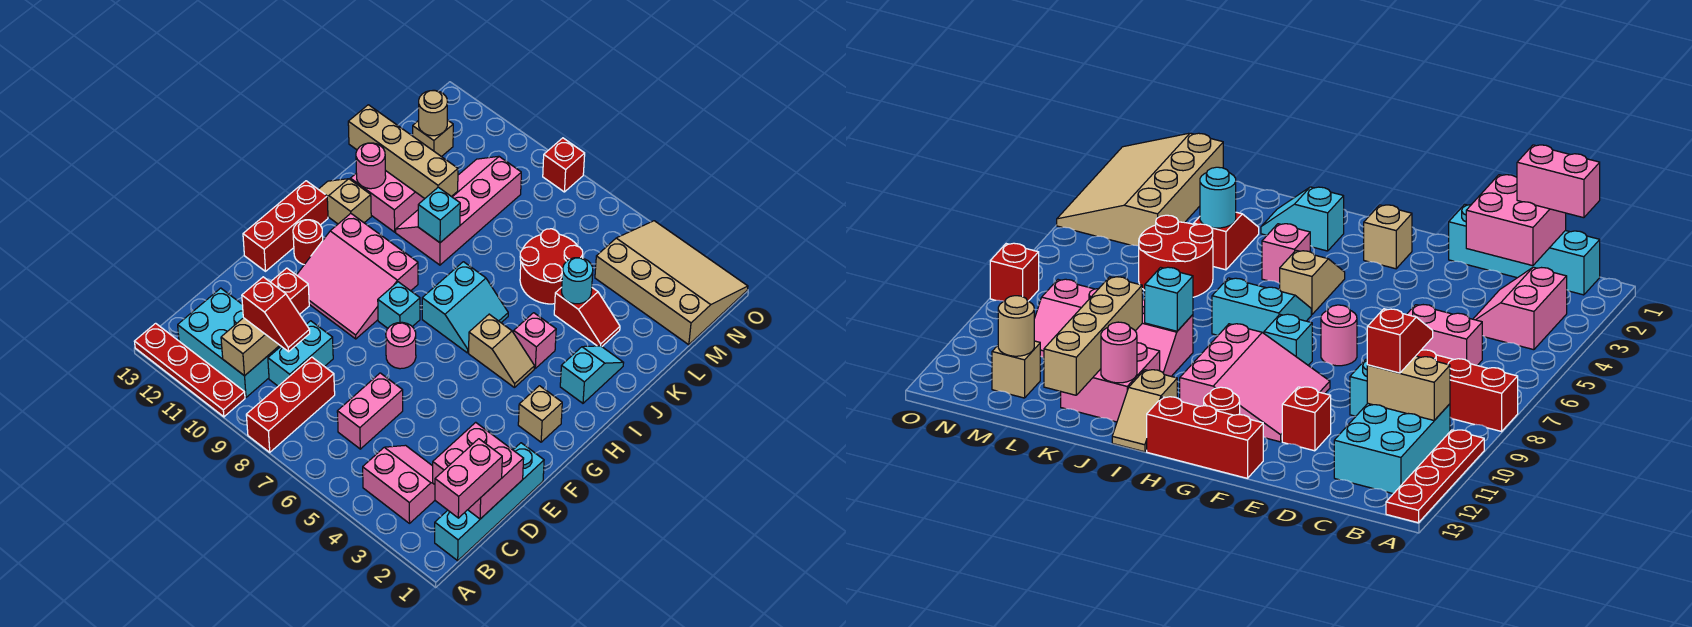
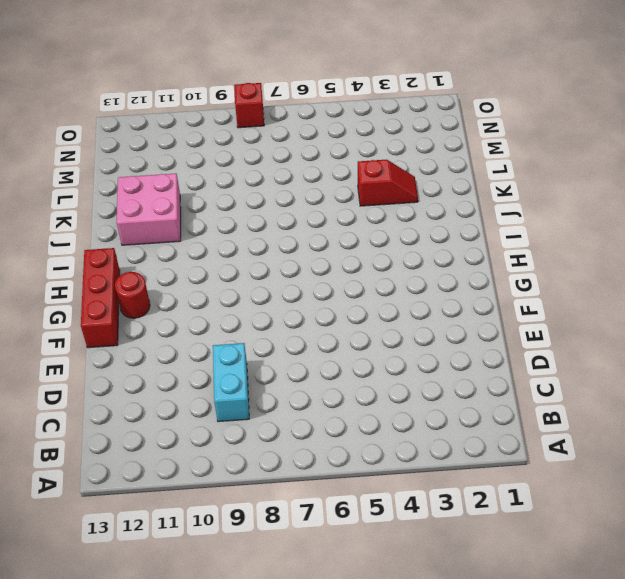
none -> red 1x3 brick [246,357,335,452]
none -> red 1x4 plate [134,323,245,417]
none -> cyan 1x4 brick [435,443,544,561]
none -> pink 2x2 slope [363,445,435,523]

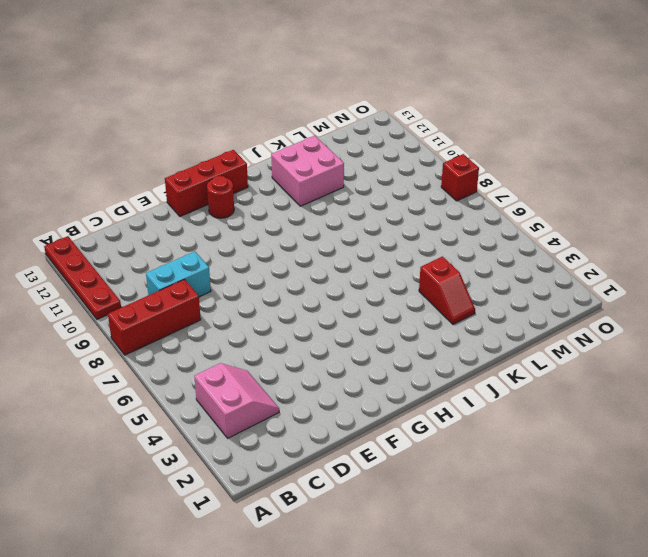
none -> cyan 1x4 brick [435,443,544,561]
none -> cyan 2x3 brick [178,288,281,397]
none -> pink 1x2 brick [337,373,403,449]
none -> red 1x1 brick [271,268,309,314]

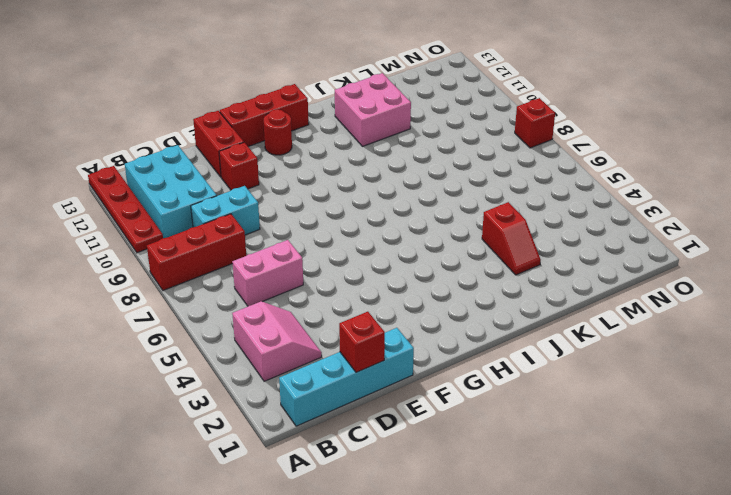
red 1x1 brick [339,312,385,372] -> pink 2x2 brick [433,422,524,519]
red 1x2 brick [193,111,244,177] -> none
none -> pink 1x1 round brick [386,322,416,369]
none -> pink 3x3 slope [297,214,418,339]
none -> tan 1x1 brick [518,386,562,442]
none -> cyan 1x1 brick [378,282,420,328]

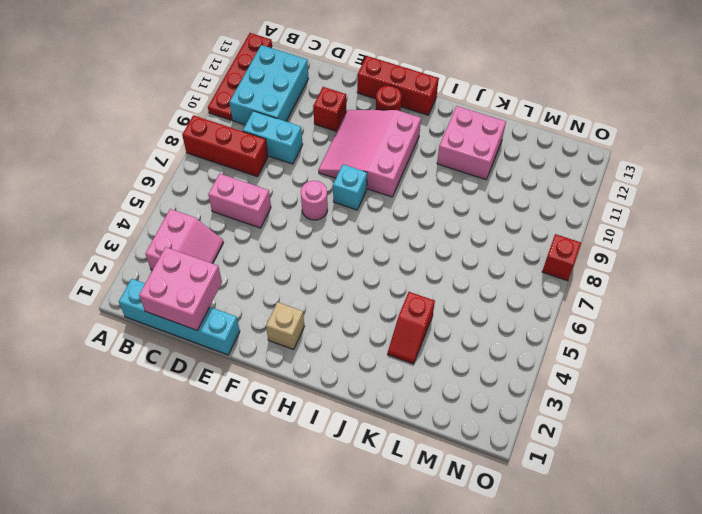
none -> tan 1x2 slope [469,314,535,388]
none -> cyan 2x2 slope [422,262,508,353]
none -> cyan 1x2 slope [560,346,624,403]
none -> pink 1x1 brick [514,313,556,368]

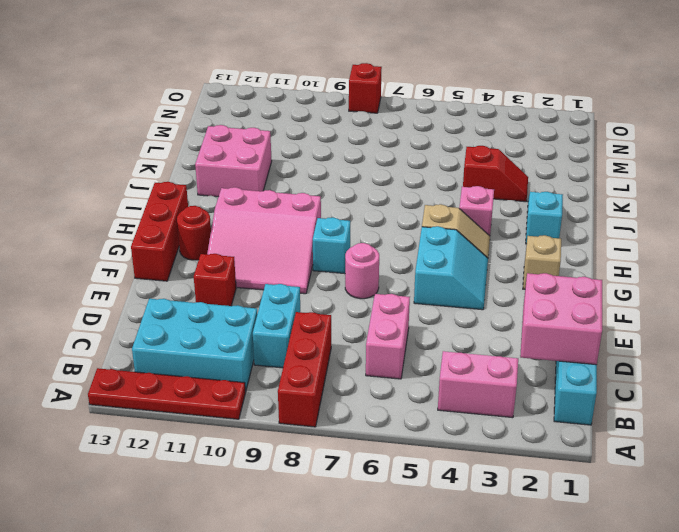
cyan 2x2 slope [414,226,488,310] -> cyan 2x2 slope moved to [422,262,508,353]
none -> tan 1x2 slope [318,179,371,224]
none -> pink 2x4 slope [396,156,521,265]
none -> red 2x2 round brick [520,229,583,304]
none -> tan 3x4 slope [595,221,748,345]

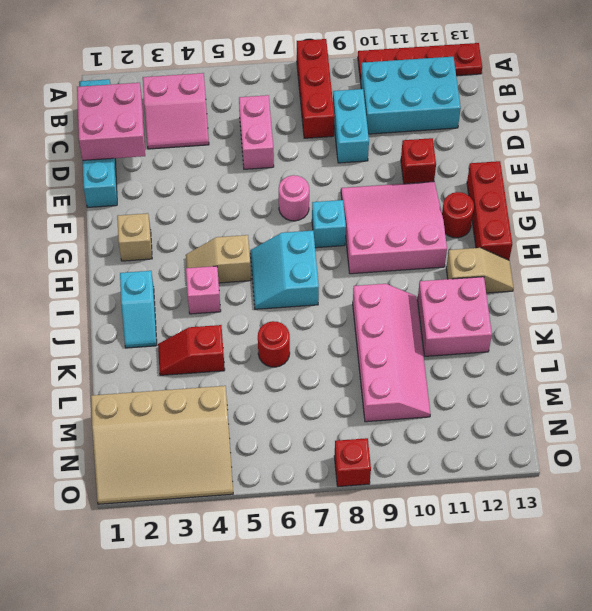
red 1x1 round brick [258,321,290,367] -> red 2x2 round brick [520,229,583,304]
none -> tan 1x1 brick [413,120,453,157]
none -> tan 1x2 brick [221,318,280,376]
none -> cyan 1x1 brick [418,187,460,243]
none -> pink 1x1 round brick [356,143,386,189]

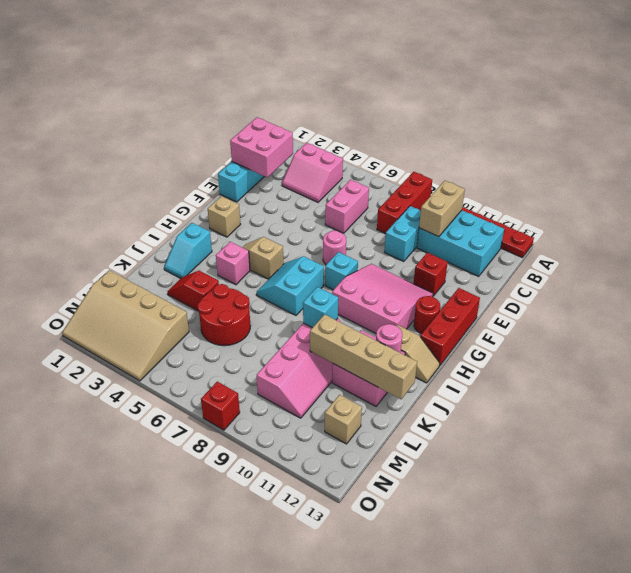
none -> cyan 1x1 round brick [562,258,593,304]
none -> tan 1x1 round brick [419,90,447,136]
none -> pink 1x2 brick [435,439,502,518]
none -> red 1x2 slope [242,277,310,352]

